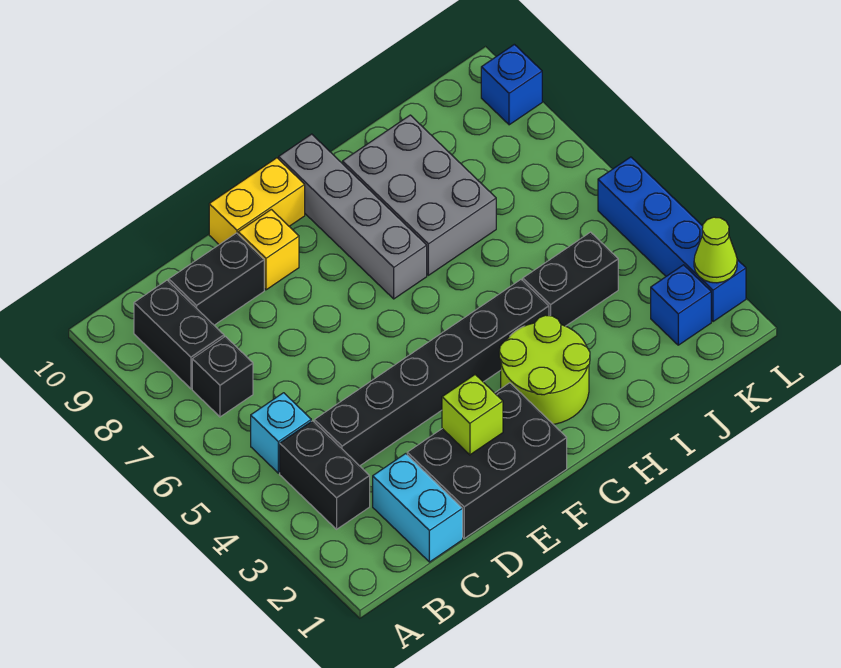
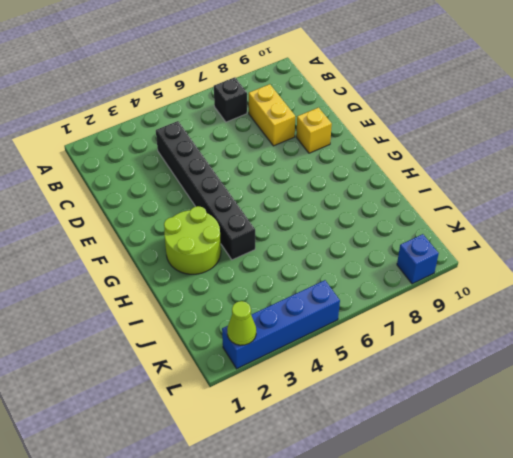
yellow 1x2 brick [249,84,295,146] -> yellow 1x2 brick moved to [209,158,305,245]
none -> black 1x2 brick [280,421,370,529]
none -> cyan 1x1 brick [251,393,311,473]
none -> black 1x2 brick [134,280,224,389]

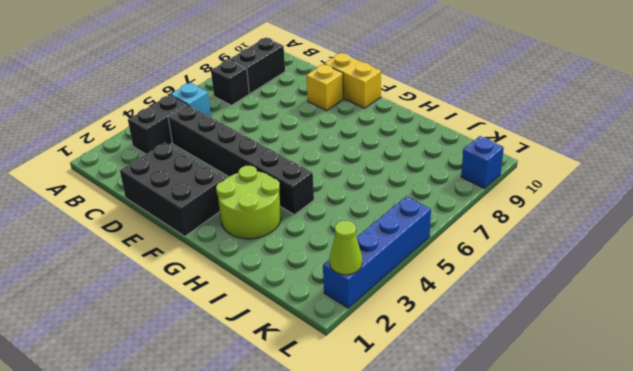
none -> cyan 1x2 brick [373,454,463,562]
none -> black 1x2 brick [169,233,264,325]
none -> grey 1x4 brick [279,134,427,299]

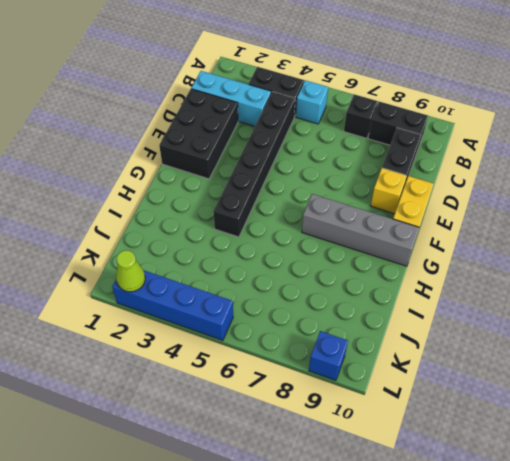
cyan 1x3 brick [191,71,271,126] -> cyan 1x2 brick [373,454,463,562]
none -> lime 2x2 round brick [499,315,590,424]
none -> grey 2x3 brick [343,115,496,275]
none -> black 1x2 brick [523,232,618,326]

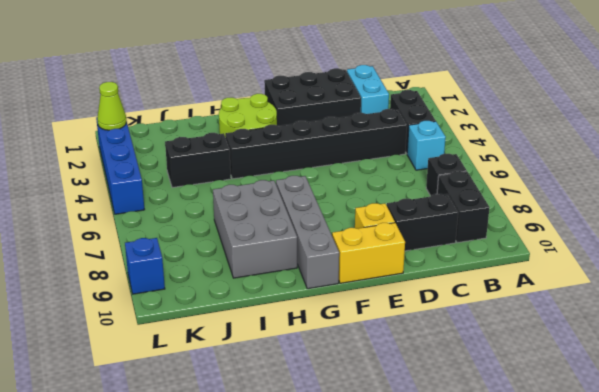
none -> blue 1x1 brick [651,265,711,345]
none -> lime 1x1 brick [442,375,503,455]

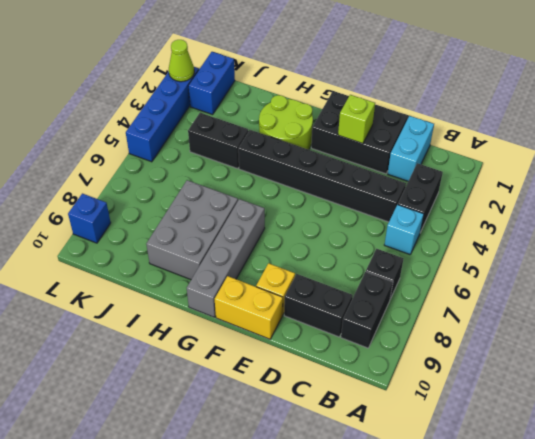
blue 1x2 brick [188,52,235,115] -> blue 1x1 brick [651,265,711,345]

